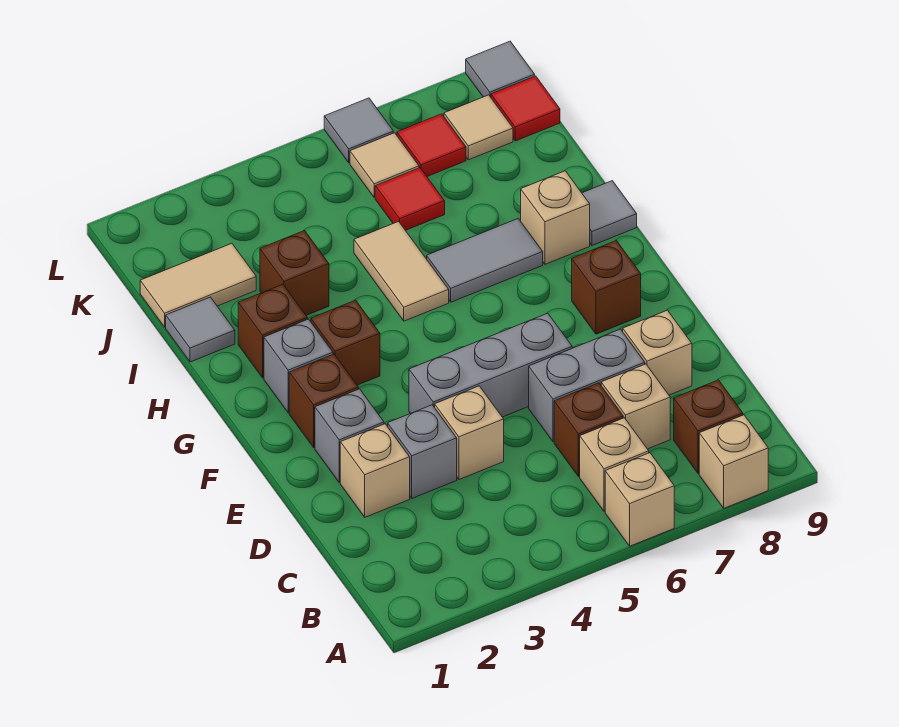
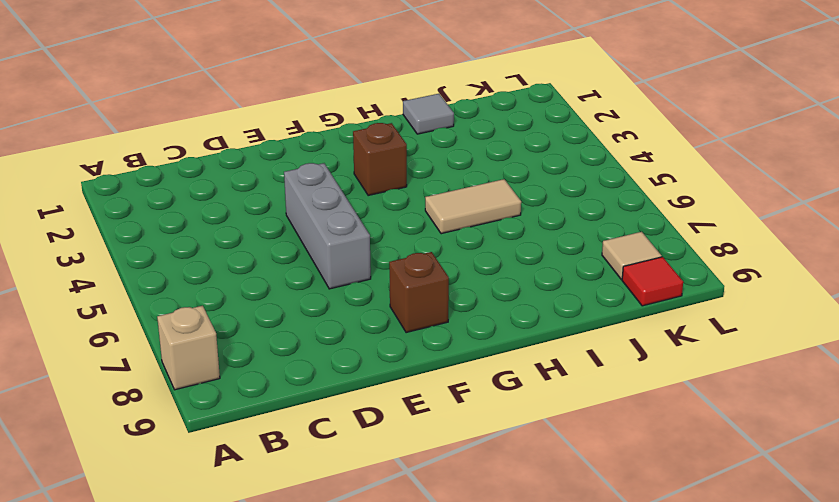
none -> tan 1x1 brick [605,453,674,546]
none -> tan 1x1 brick [580,418,649,511]
none -> brown 1x1 brick [674,380,743,474]
none -> brown 1x1 brick [554,383,623,477]

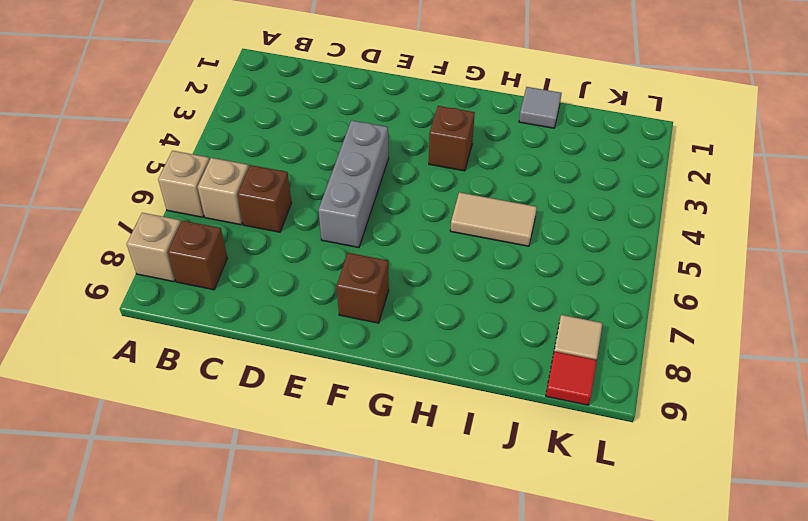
none -> tan 1x1 brick [601,364,670,449]
none -> tan 1x1 brick [340,424,410,517]
none -> grey 1x1 brick [388,405,457,498]
none -> tan 1x1 brick [435,386,504,479]

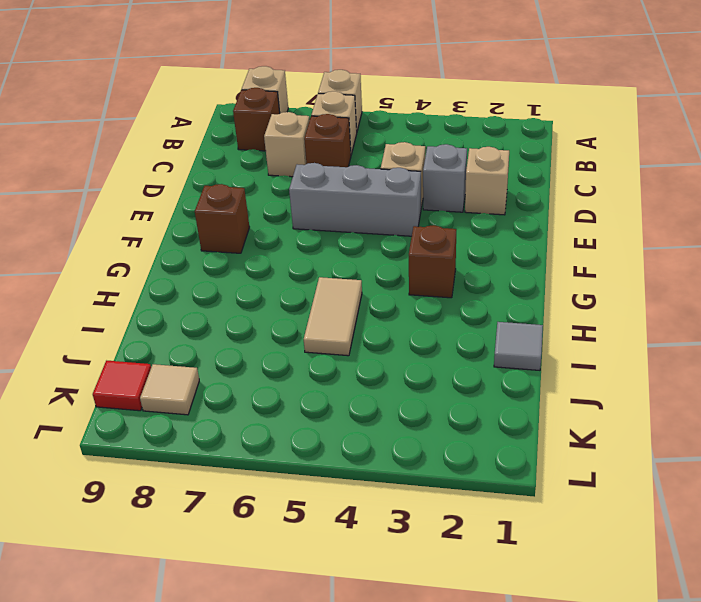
none -> grey 1x2 brick [529,329,645,442]
none -> tan 1x1 brick [623,310,692,395]
none -> grey 1x1 brick [315,389,384,482]
none -> brown 1x1 brick [289,354,358,448]

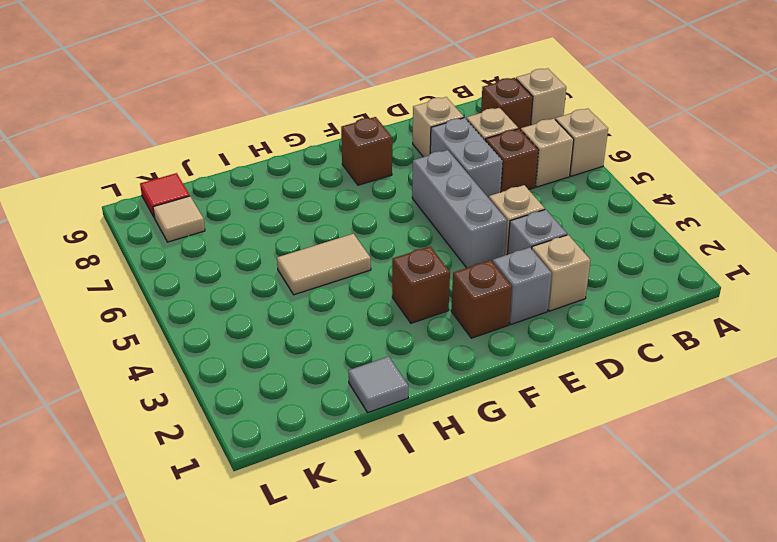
none -> grey 1x1 brick [264,319,333,413]
none -> brown 1x1 brick [238,284,307,378]
none -> grey 1x2 tile [427,219,543,302]
none -> tan 1x1 brick [521,171,590,264]

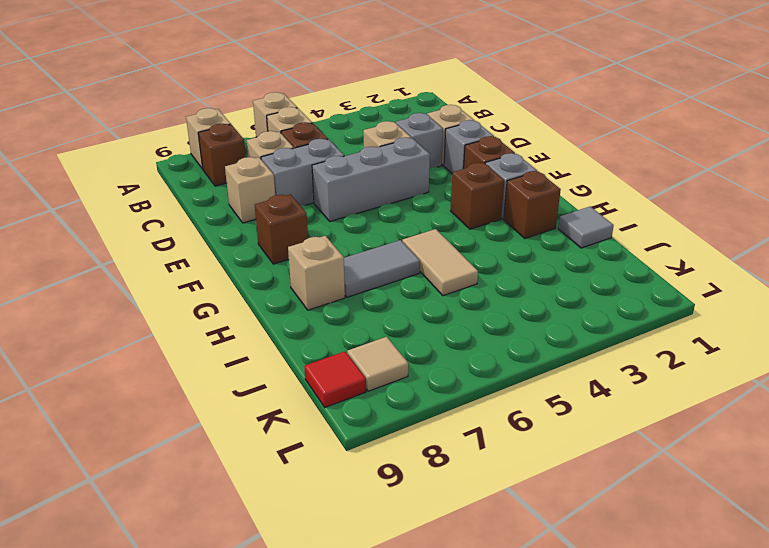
none -> grey 1x1 tile [582,181,637,245]
none -> brown 1x1 brick [260,231,329,315]
none -> tan 1x2 tile [140,243,256,327]
none -> red 1x1 tile [375,168,445,230]

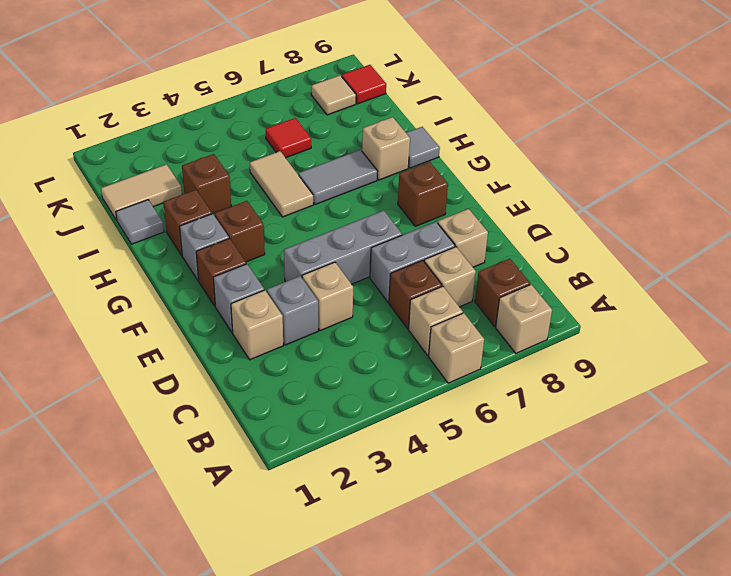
none -> tan 1x1 tile [350,133,419,198]
none -> red 1x1 tile [397,114,466,176]
none -> grey 1x1 tile [324,98,393,163]
none -> grey 1x1 tile [466,41,535,97]

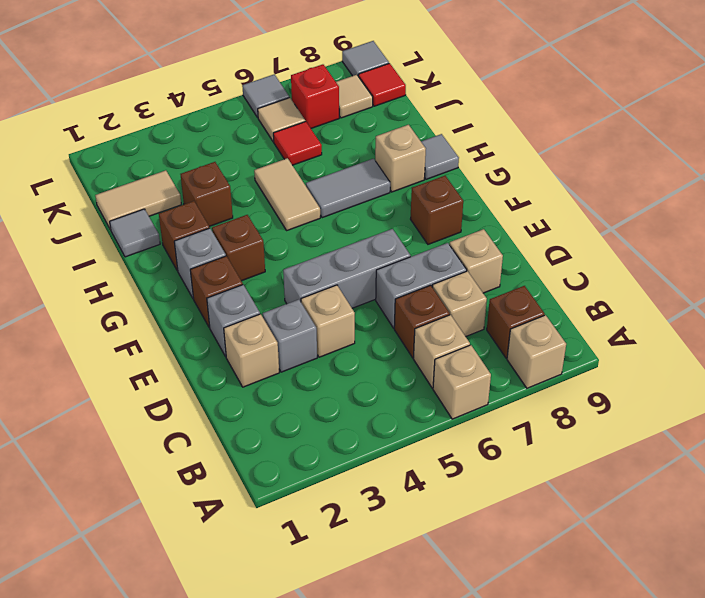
red 1x1 brick [291,64,339,128] -> red 1x1 tile [397,114,466,176]

